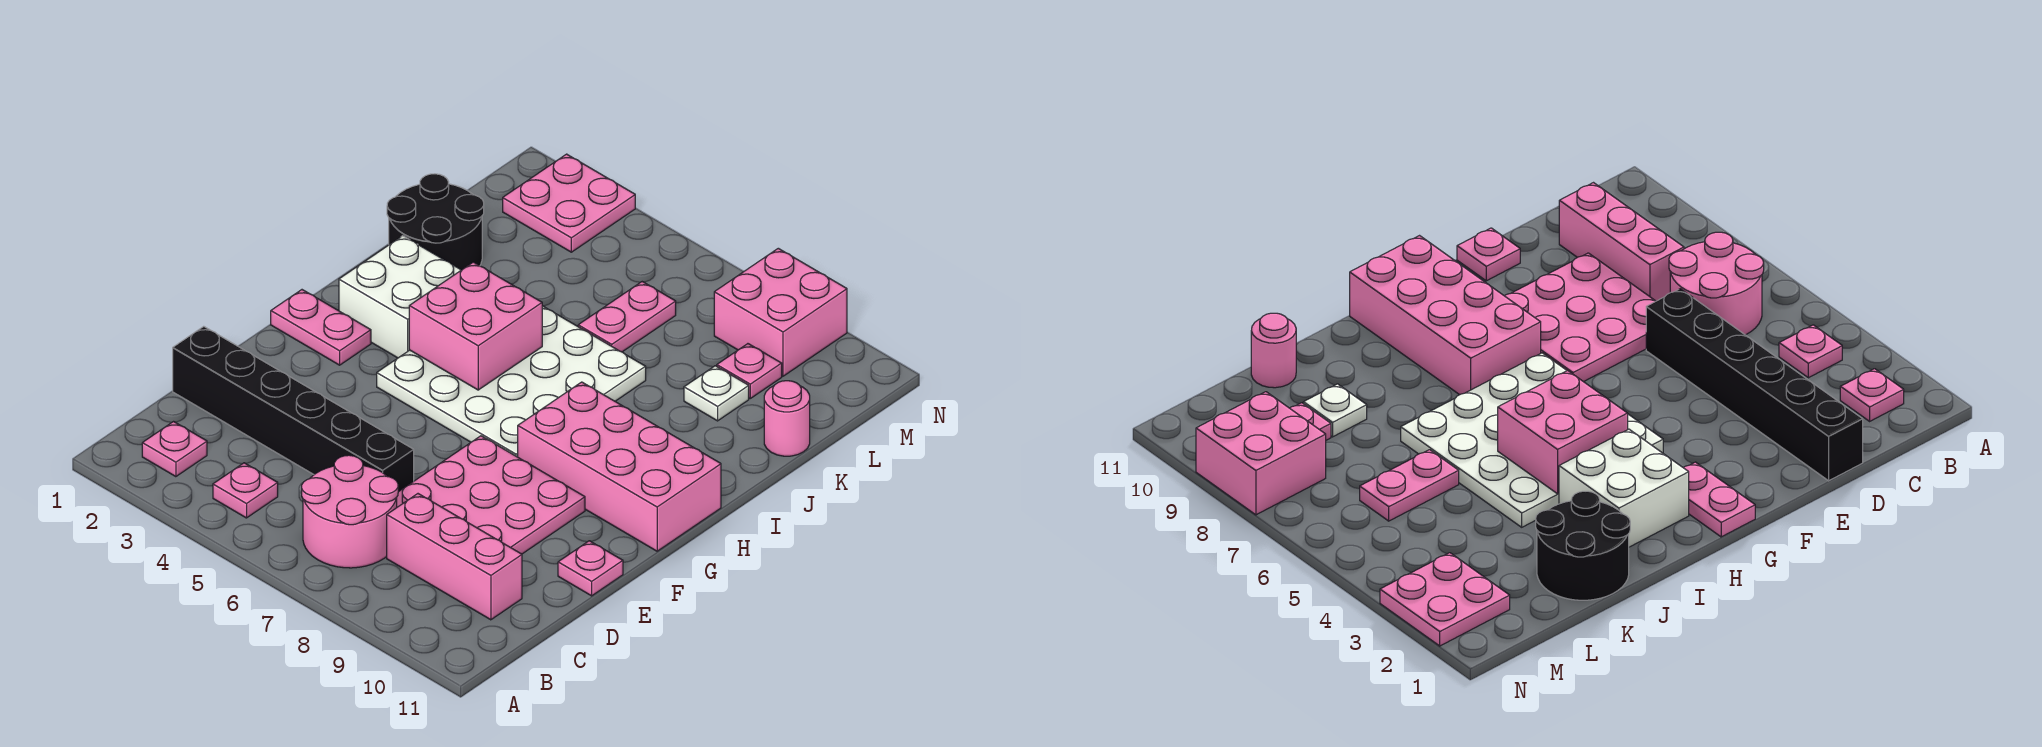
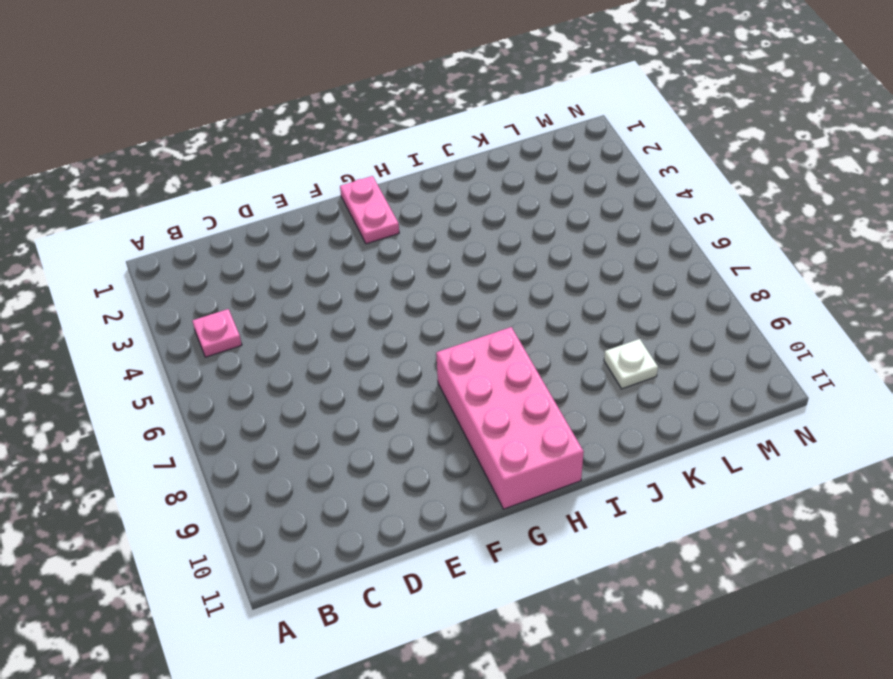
none -> pink 1x1 plate [142,422,207,477]
none -> pink 2x2 round brick [302,455,398,568]
none -> pink 1x3 brick [387,494,522,620]

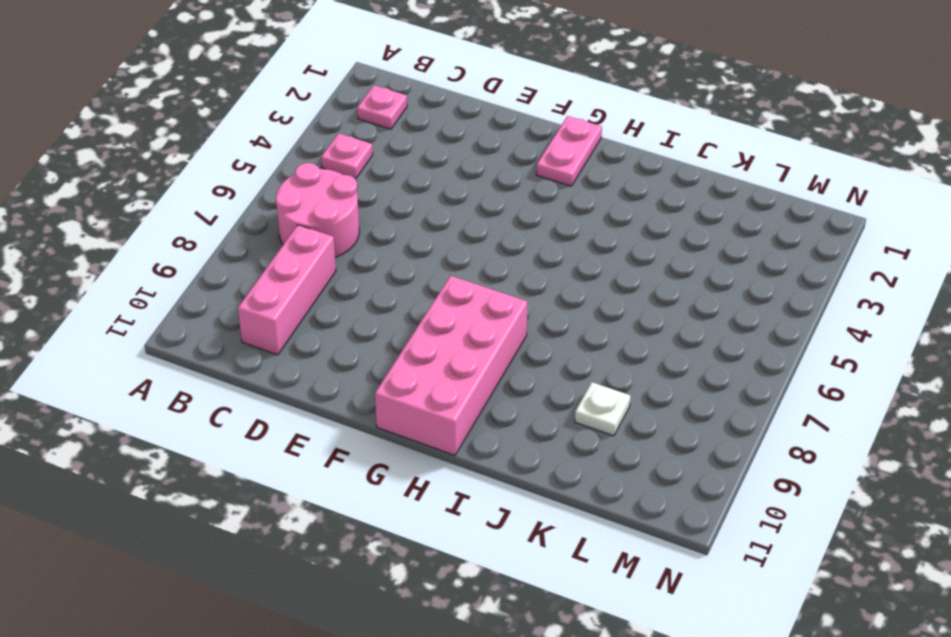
none -> black 1x6 brick [173,326,414,492]
none -> pink 3x3 plate [396,436,585,554]
none -> pink 1x1 plate [558,541,623,596]

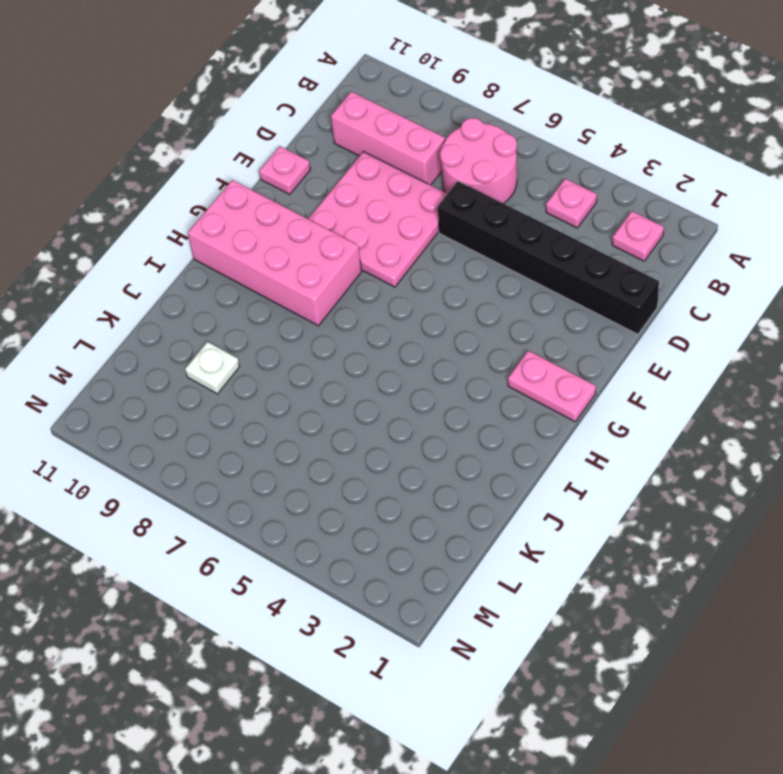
none -> white 4x4 plate [377,306,646,457]
none -> white 2x2 brick [339,236,461,358]
none -> black 2x2 round brick [387,174,484,270]

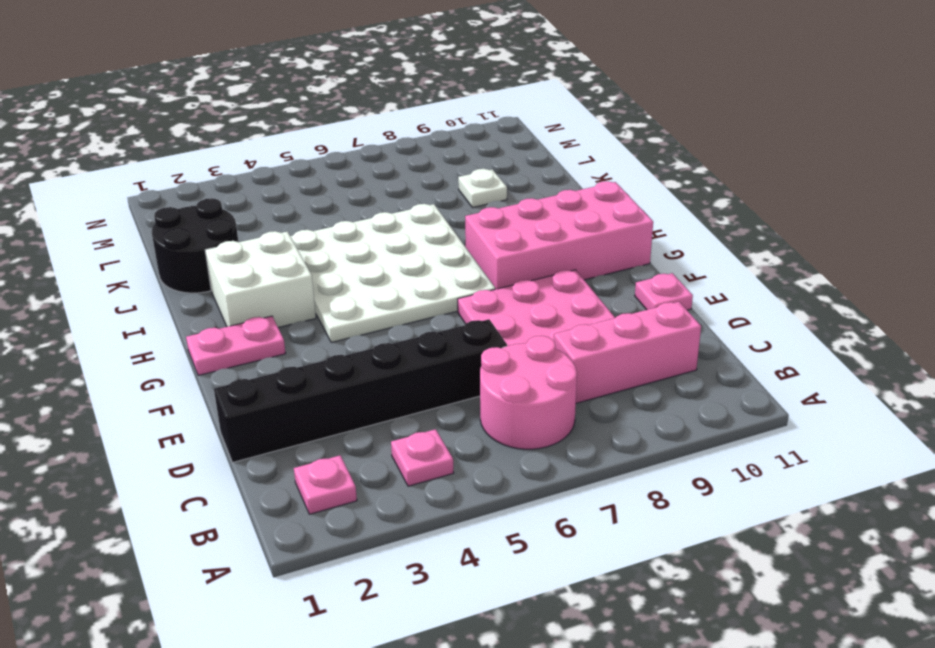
none -> pink 1x2 plate [578,282,676,352]
none -> pink 1x1 round brick [764,381,810,456]
none -> pink 1x1 plate [717,344,782,398]

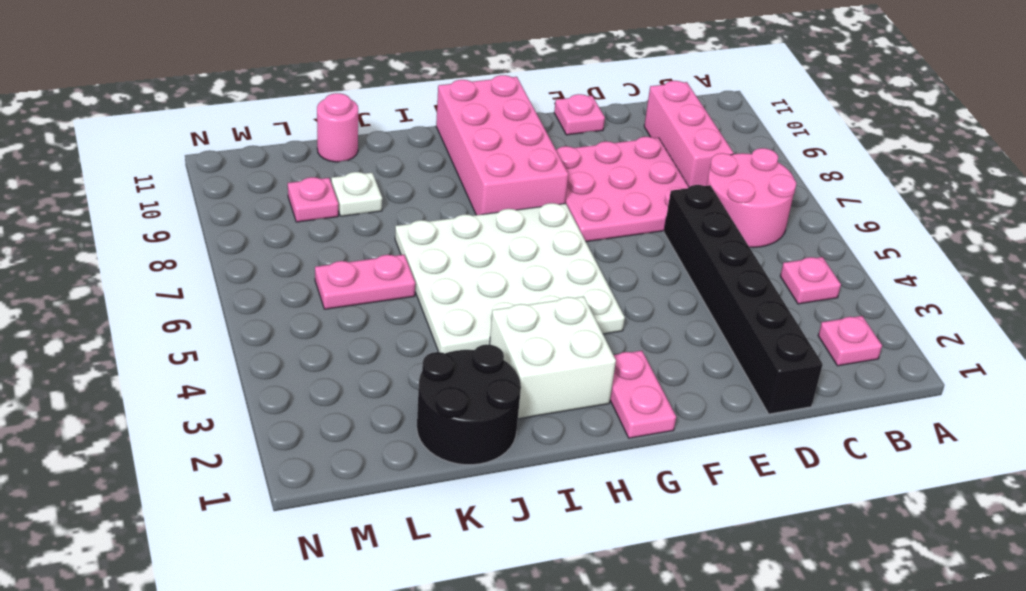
none -> pink 2x2 plate [503,154,635,252]
none -> pink 2x2 brick [714,248,847,376]
none -> pink 2x2 brick [409,262,542,390]

